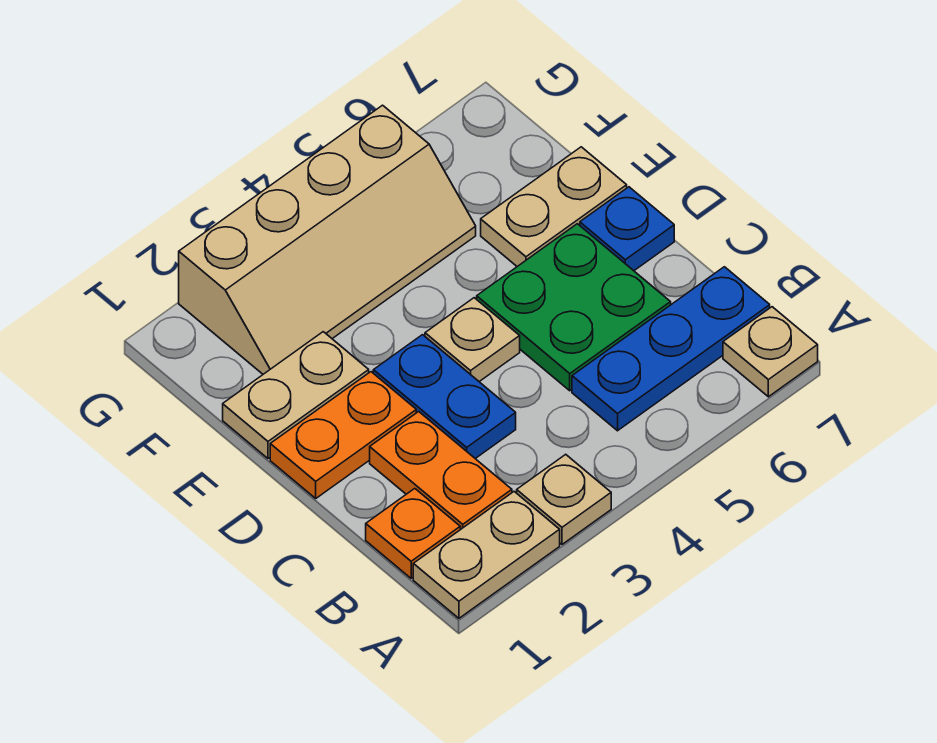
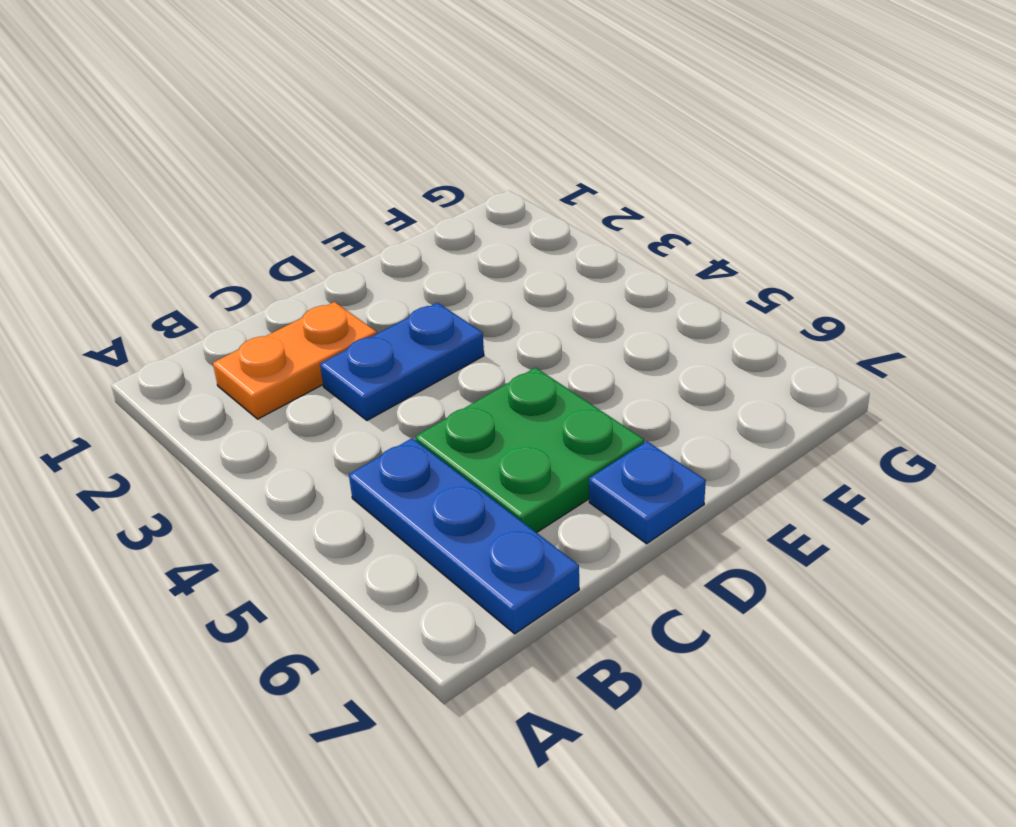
none -> tan 1x2 plate [413,492,560,618]
none -> tan 1x1 plate [517,454,611,544]
none -> tan 1x1 plate [723,307,818,397]

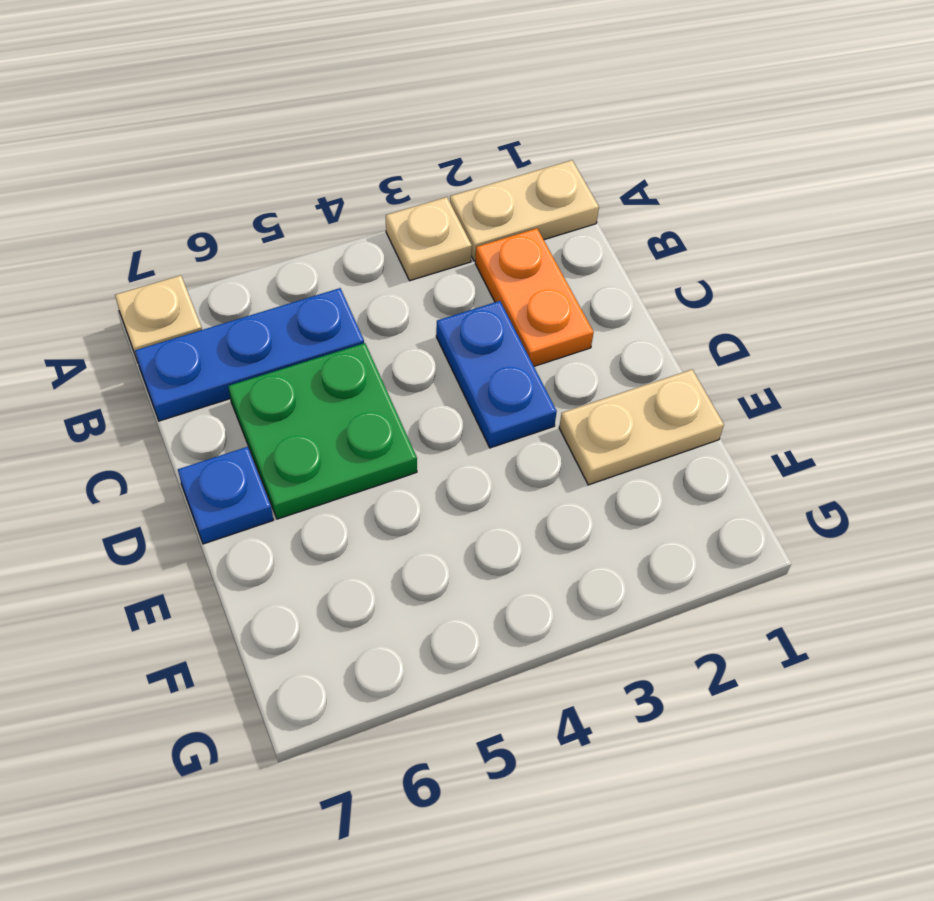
none -> orange 1x1 plate [366,489,460,578]
none -> orange 1x2 plate [270,372,416,498]
none -> tan 1x1 plate [425,298,520,382]

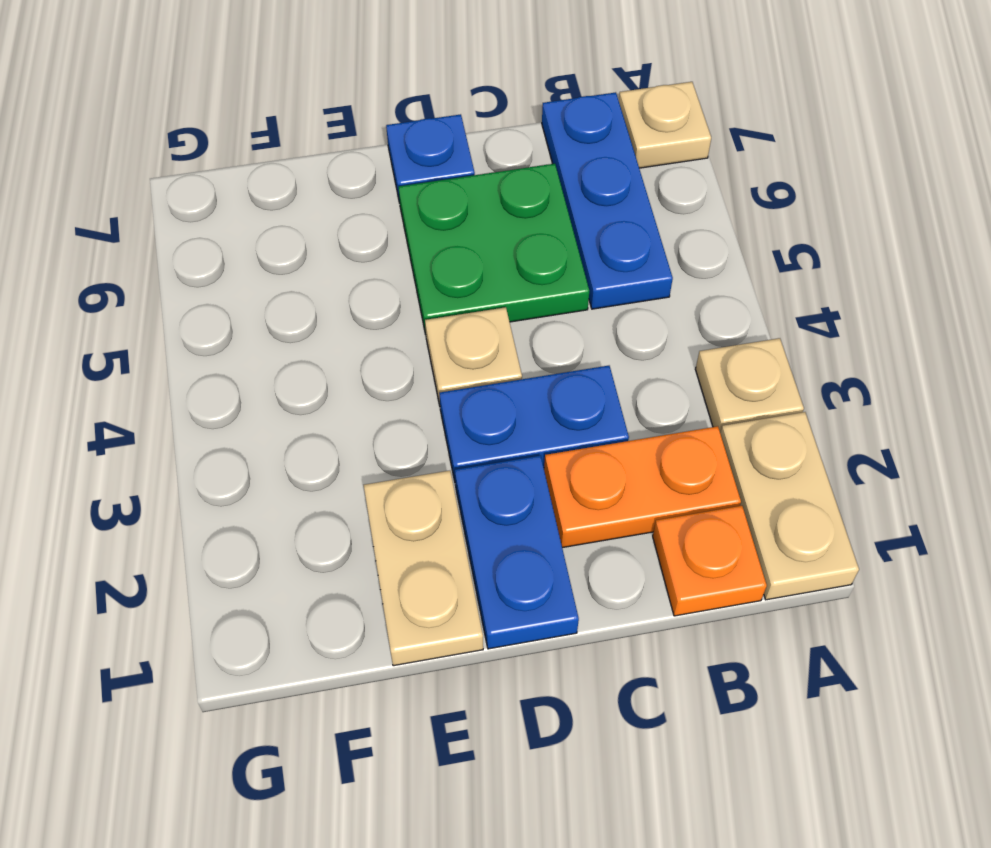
blue 1x2 plate [455,456,579,649] -> orange 1x2 plate [270,372,416,498]
none -> tan 1x2 plate [481,147,627,266]
none -> tan 2x4 slope [179,105,476,374]

